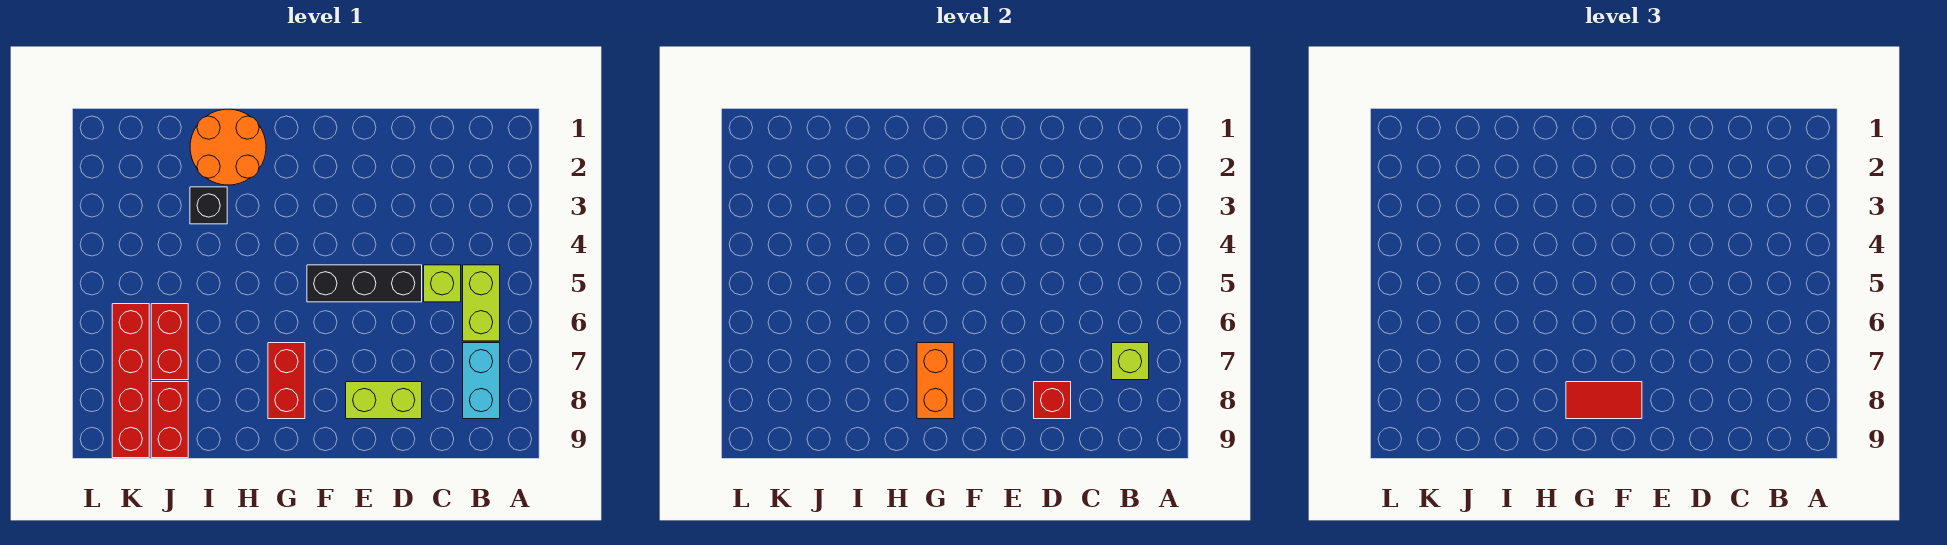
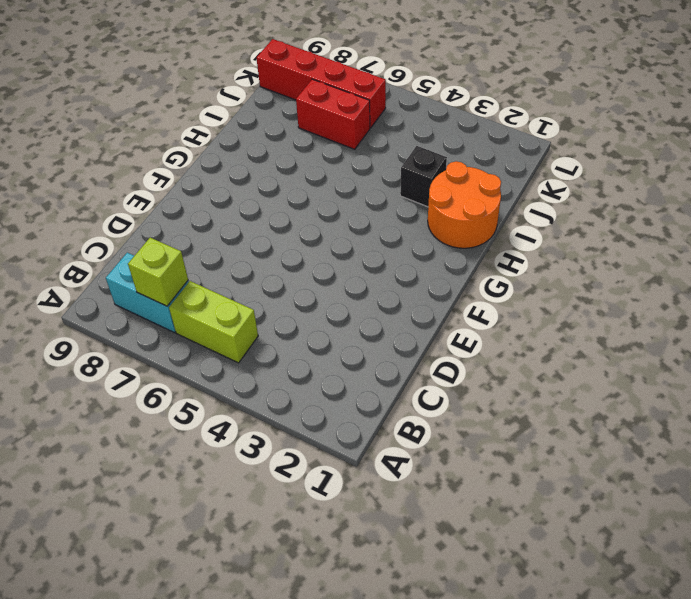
none -> lime 1x1 brick [424,265,461,302]
none -> black 1x3 brick [307,265,422,302]
none -> lime 1x2 brick [346,382,422,419]

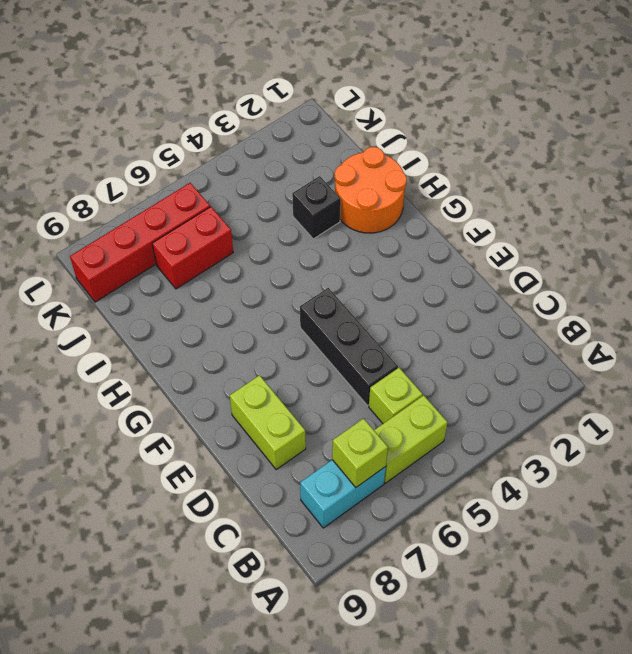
none -> red 1x2 brick [268,343,305,419]
none -> red 1x2 brick [151,382,188,458]
none -> red 1x1 brick [1034,382,1071,419]

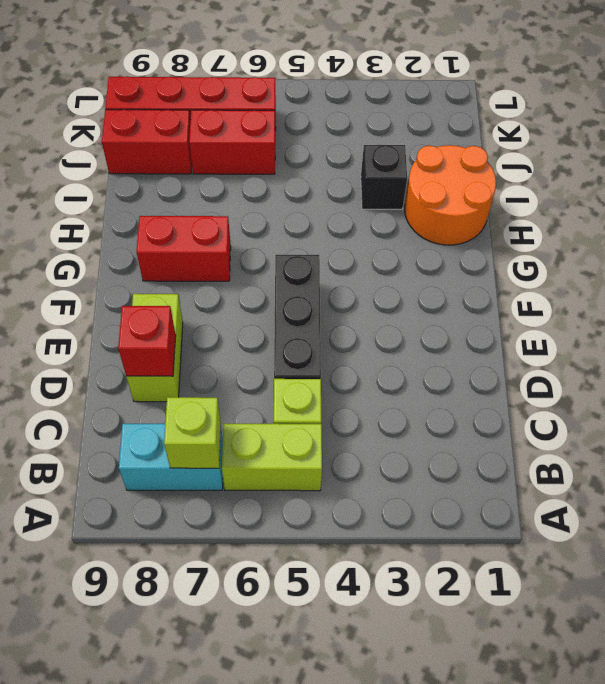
none -> orange 1x2 brick [917,343,954,419]
none -> red 1x2 tile [1566,382,1642,419]

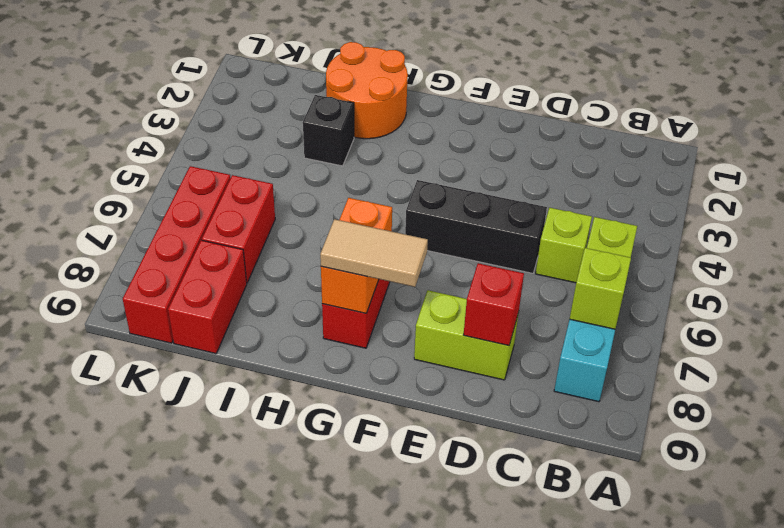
tan 1x2 tile [320,219,428,287] -> red 1x2 tile [1566,382,1642,419]

